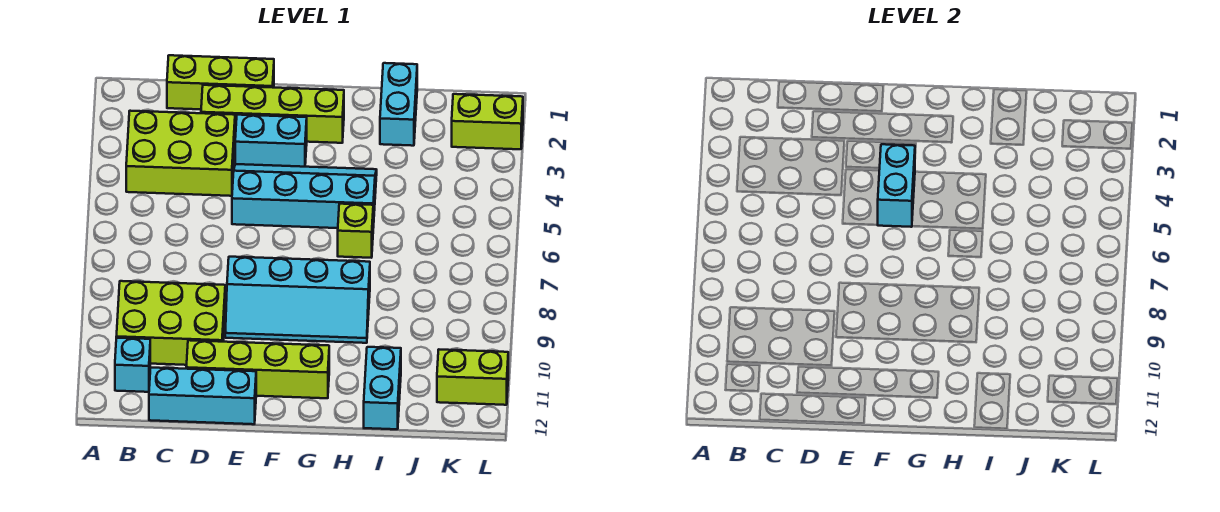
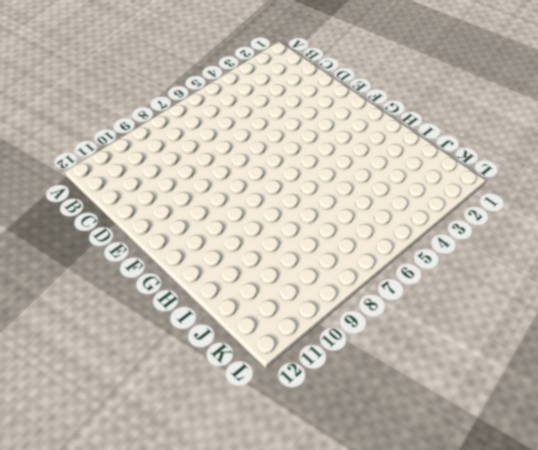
none -> lime 2x3 brick [126,111,235,196]
none -> lime 2x3 brick [116,281,225,365]
none -> cyan 1x1 brick [115,338,150,392]

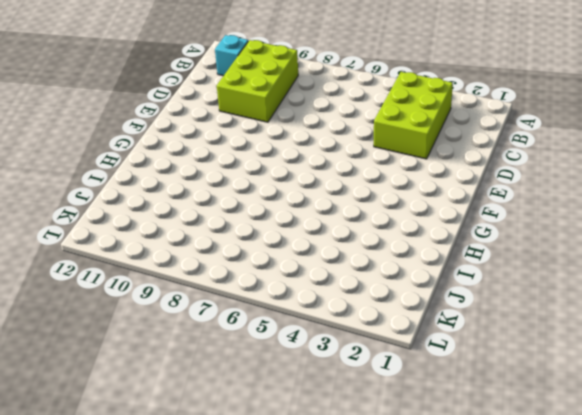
none -> lime 1x3 brick [167,55,274,109]
none -> cyan 1x3 brick [149,368,256,424]
none -> lime 1x4 brick [201,85,344,143]

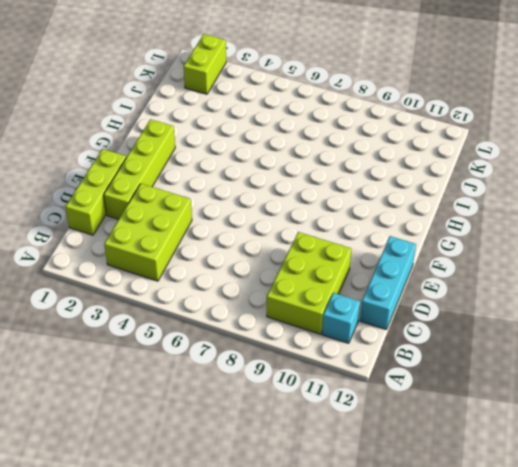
none -> lime 1x4 brick [186,340,329,398]
none -> cyan 1x2 brick [235,115,307,167]
none -> cyan 2x4 slope [232,164,377,228]

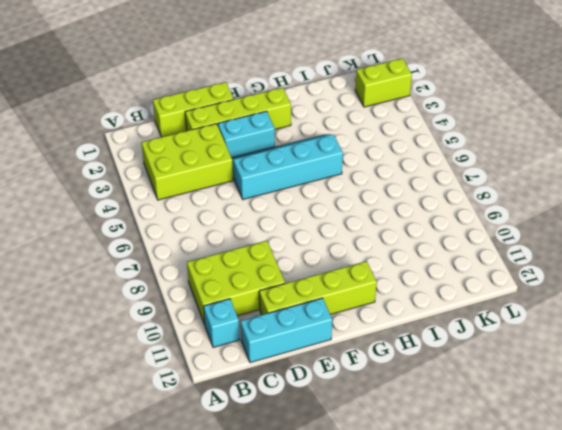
none -> cyan 2x4 slope [225,257,370,343]
none -> lime 1x1 brick [338,204,373,258]
none -> cyan 1x2 brick [380,63,417,146]

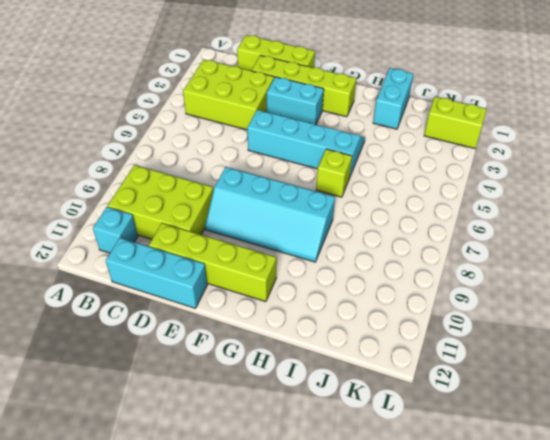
none -> cyan 1x2 brick [364,347,401,429]
none -> lime 1x2 brick [437,350,508,405]
none -> cyan 1x2 brick [878,144,915,227]

